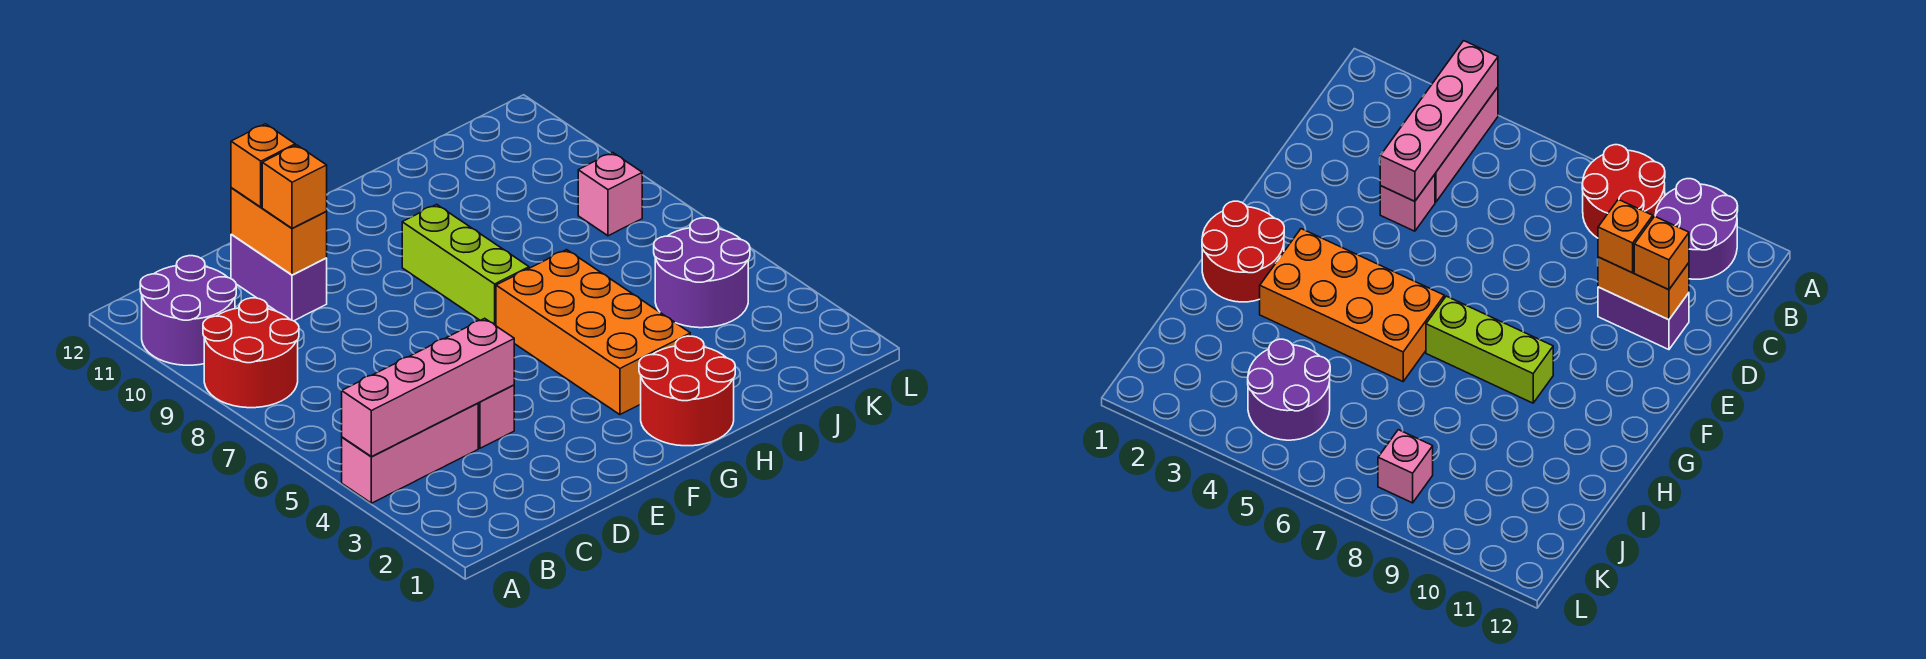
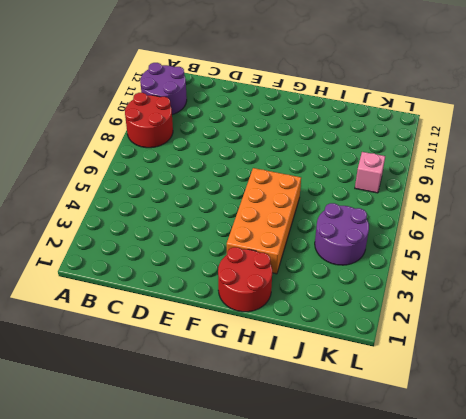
none -> pink 1x3 brick [342,403,478,503]
none -> pink 1x1 brick [478,385,514,448]
none -> purple 1x2 brick [231,234,327,321]

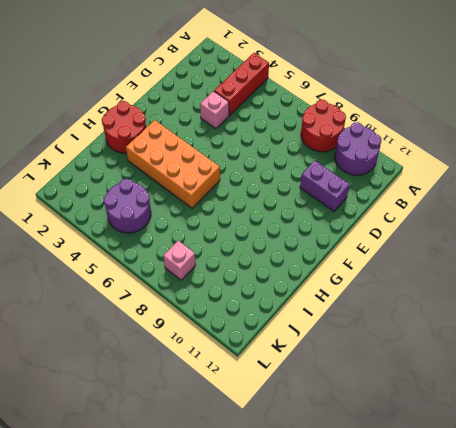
red 1x3 brick [214,53,269,115] -> pink 1x3 brick [342,403,478,503]
none -> lime 1x3 brick [402,204,529,326]
none -> pink 1x4 brick [342,318,514,457]
none -> orange 1x2 brick [231,188,327,275]

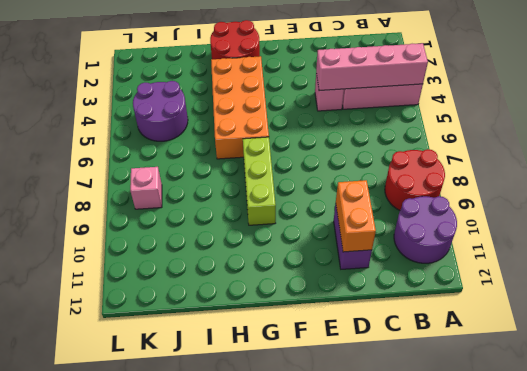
none -> orange 1x1 brick [262,145,327,229]
none -> orange 1x1 brick [231,124,295,207]

